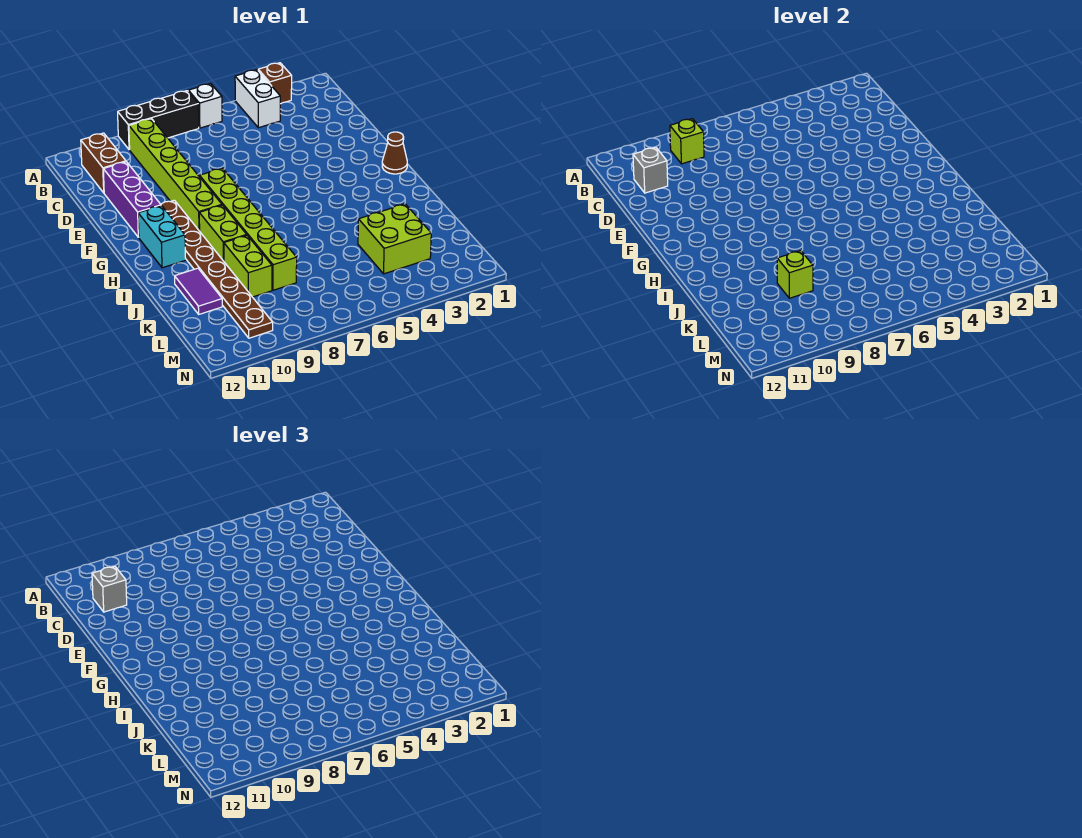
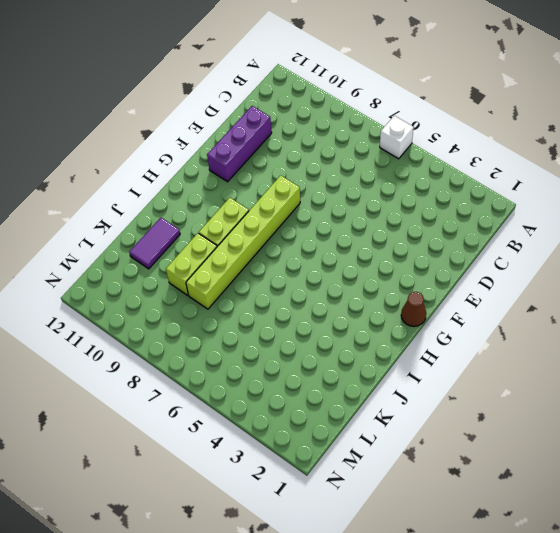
none -> brown 1x1 brick [258,63,292,104]
none -> white 1x2 brick [235,70,280,128]
none -> black 1x3 brick [118,91,199,150]

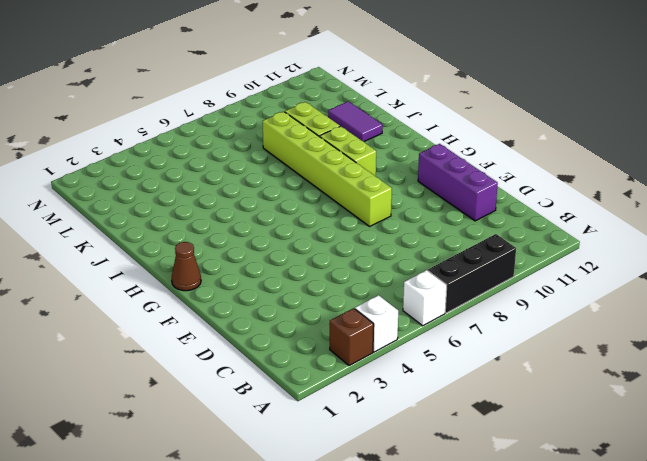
white 1x1 brick [355,295,398,352] -> white 1x2 brick [235,70,280,128]
none -> lime 1x6 brick [129,119,222,231]
none -> brown 1x2 brick [81,133,126,193]
none -> brown 1x8 plate [161,200,273,338]

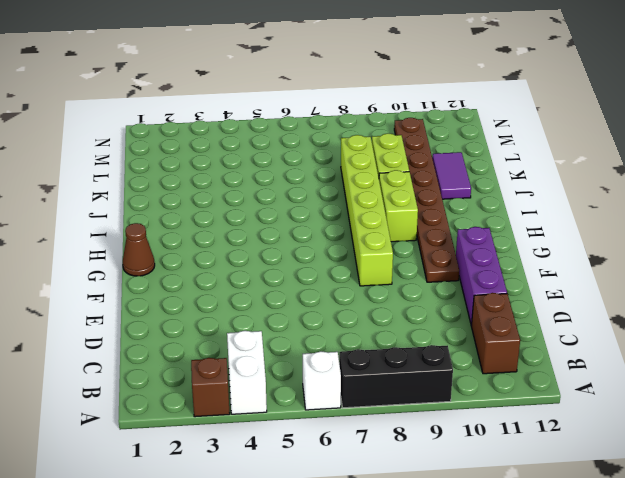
none -> lime 1x6 brick [129,119,222,231]
none -> cyan 1x2 brick [138,206,186,268]
none -> lime 2x2 brick [358,204,431,274]

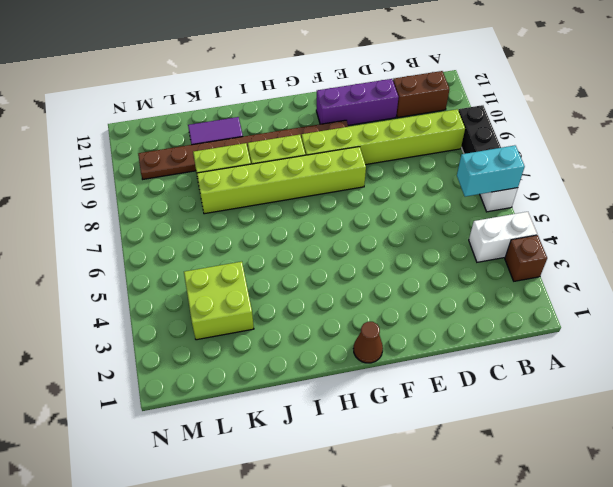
cyan 1x2 brick [457,145,525,197] -> cyan 1x2 brick moved to [138,206,186,268]
none -> lime 1x1 brick [670,119,704,164]
none -> grey 1x1 brick [633,147,668,193]
none -> lime 1x1 brick [777,251,813,298]

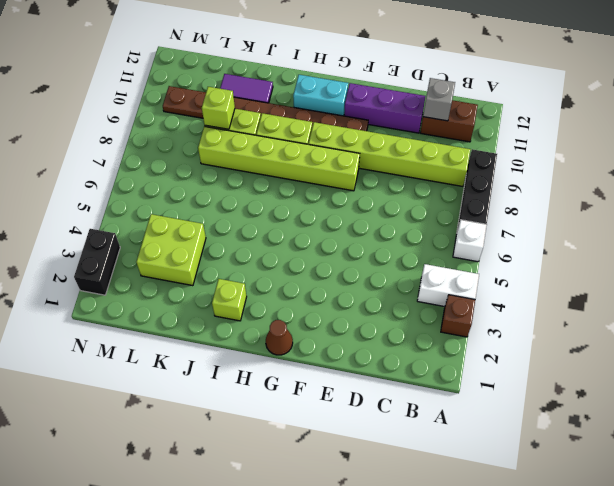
lime 1x1 brick [212,279,247,321] -> lime 1x1 brick moved to [670,119,704,164]
black 1x2 brick [74,229,120,295] -> none
none -> grey 1x1 brick [92,566,127,612]

